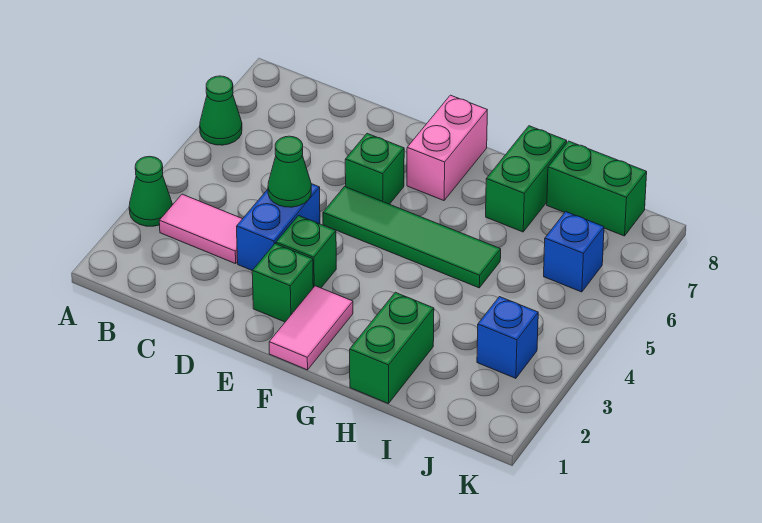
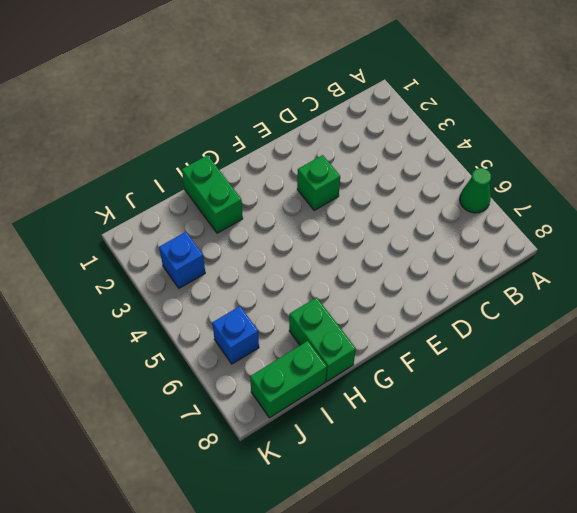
none -> green 1x1 cone [129,156,172,226]
none -> pink 1x2 tile [159,194,242,264]
none -> blue 1x2 brick [237,184,320,270]

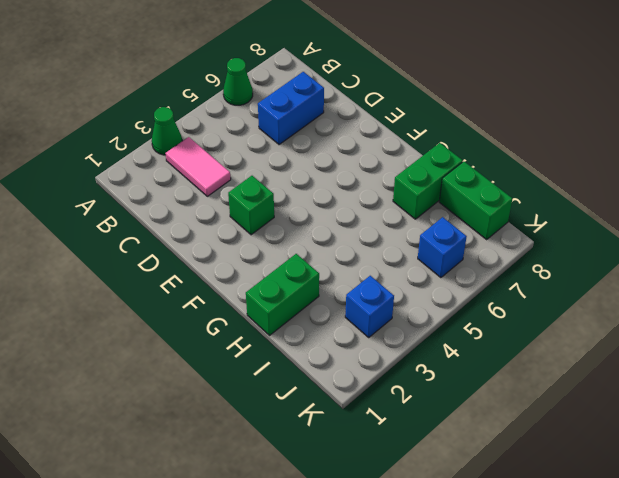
blue 1x2 brick [258,72,324,145] -> blue 1x2 brick moved to [237,184,320,270]
none -> green 1x1 brick [252,244,313,322]
none -> green 1x4 tile [323,187,501,288]
none -> green 1x1 brick [345,133,404,204]

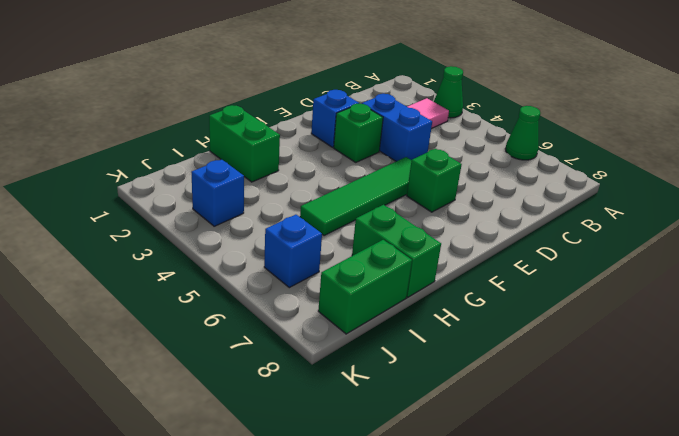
blue 1x1 brick [311,90,359,147] -> green 1x1 brick [252,244,313,322]
none -> pink 1x2 tile [269,286,353,370]
none -> pink 1x2 brick [407,95,487,201]
none -> green 1x1 cone [268,136,311,207]

